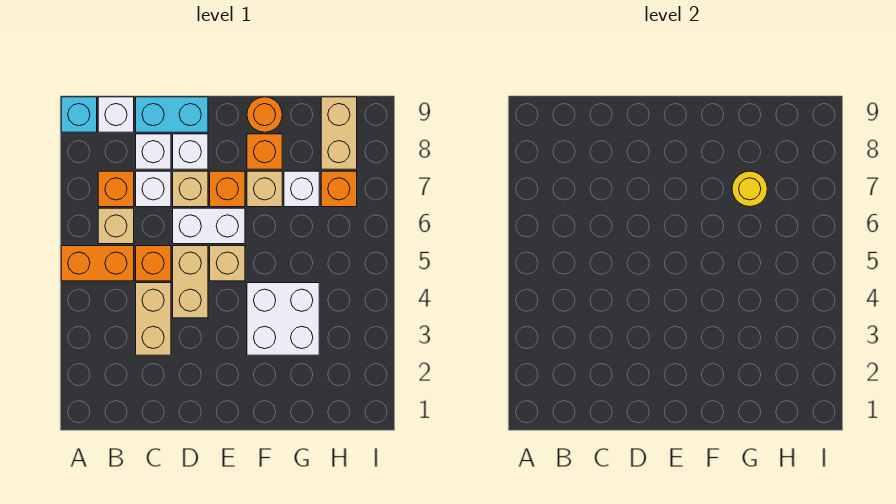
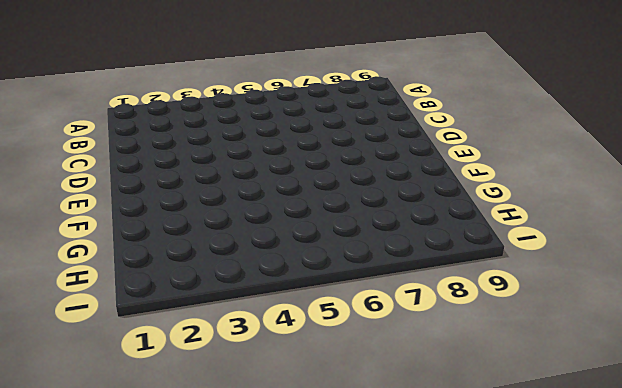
none -> orange 1x2 brick [61,246,134,281]
none -> cyan 1x1 brick [61,97,97,132]
none -> tan 1x1 brick [98,208,134,244]

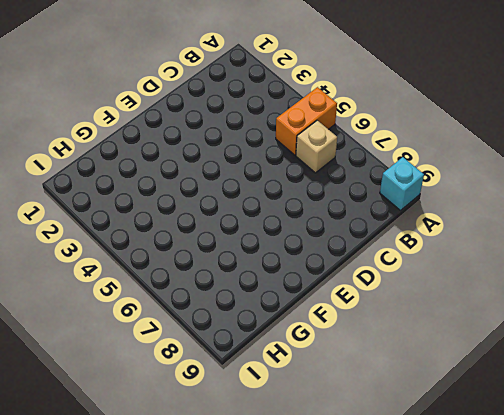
none -> orange 1x1 brick [98,171,134,207]
none -> white 1x1 brick [98,97,134,132]
none -> tan 1x2 brick [136,283,171,355]

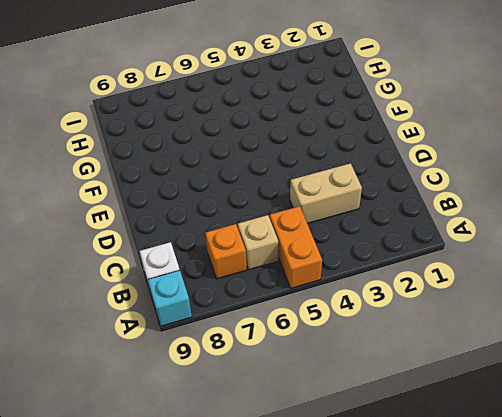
none -> orange 1x1 brick [136,246,171,281]
none -> white 1x1 brick [136,171,171,207]
none -> white 1x1 brick [136,134,171,169]

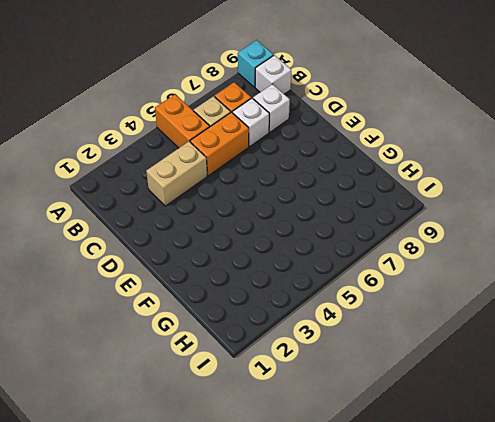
orange 1x2 brick [190,112,249,176] -> orange 1x1 brick [136,246,171,281]
none -> cyan 1x2 brick [136,97,208,132]
none -> tan 1x2 brick [173,246,208,318]
none -> white 1x2 brick [173,208,245,244]

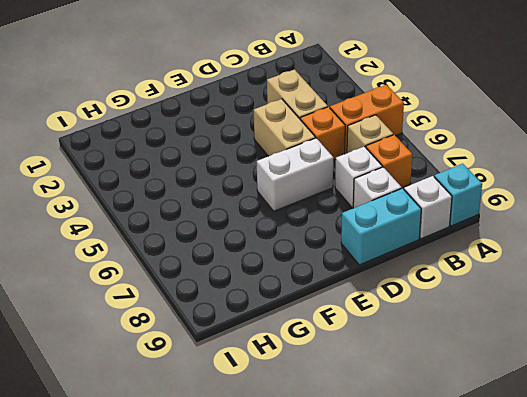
none -> tan 1x1 brick [173,171,208,207]
none -> white 1x1 brick [173,134,208,169]
none -> tan 1x1 brick [210,246,245,281]

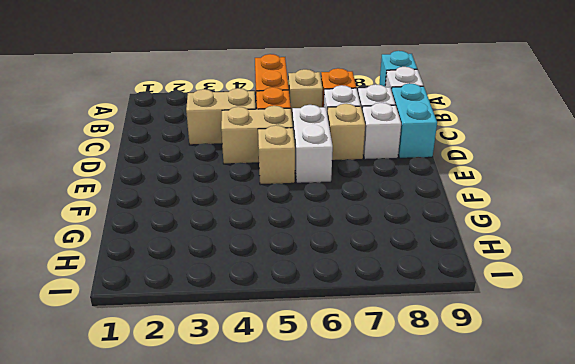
none -> orange 1x1 brick [210,171,245,207]
none -> white 2x2 brick [247,283,319,355]
none -> tan 1x1 brick [247,171,282,207]

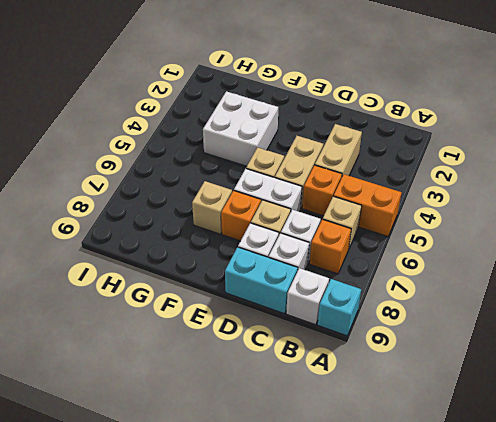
none -> orange 1x1 brick [247,134,282,169]
none -> orange 1x1 round brick [247,97,282,132]
none -> white 1x1 brick [284,171,319,207]

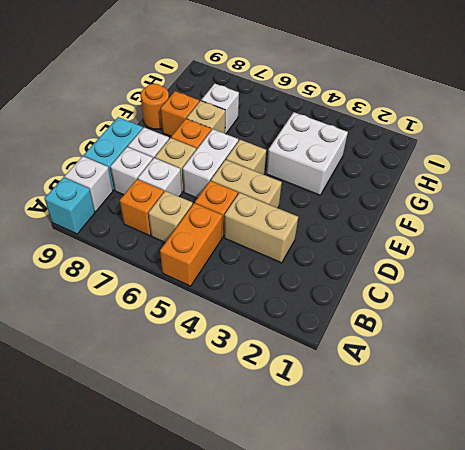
none -> orange 1x1 brick [321,171,357,207]
none -> tan 1x2 brick [321,97,357,169]
none -> yellow 1x1 round brick [732,171,767,207]

